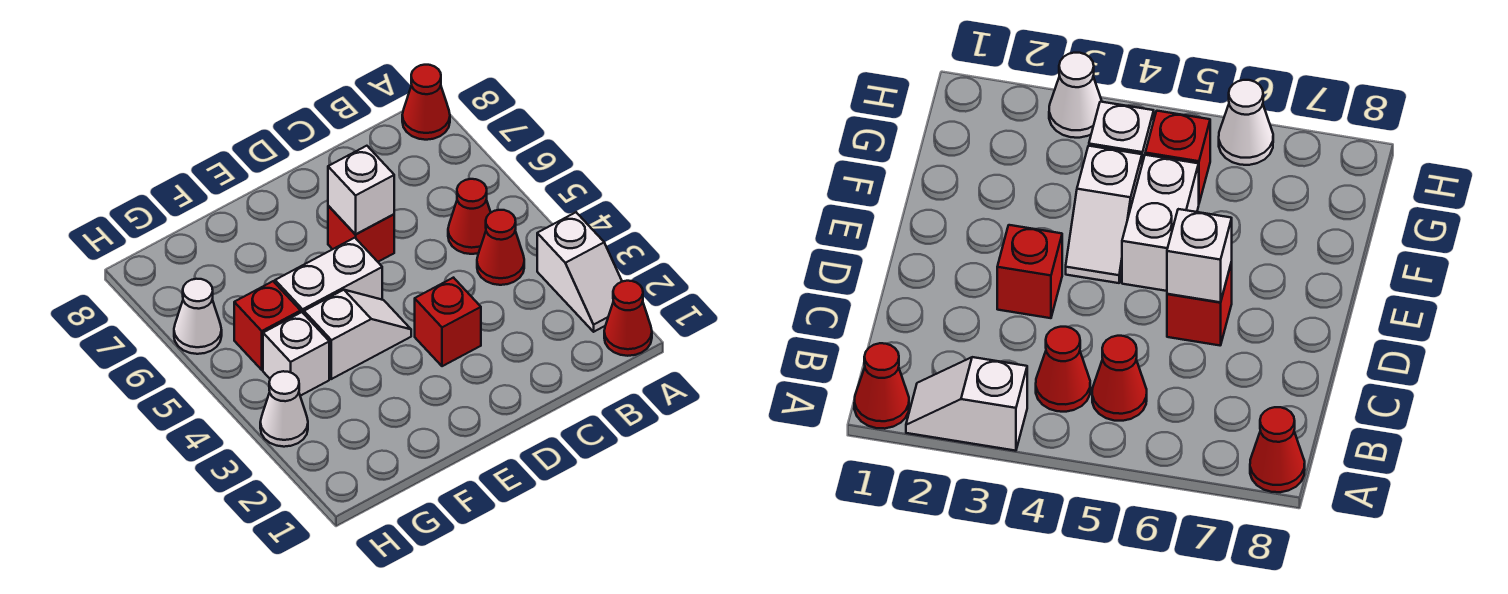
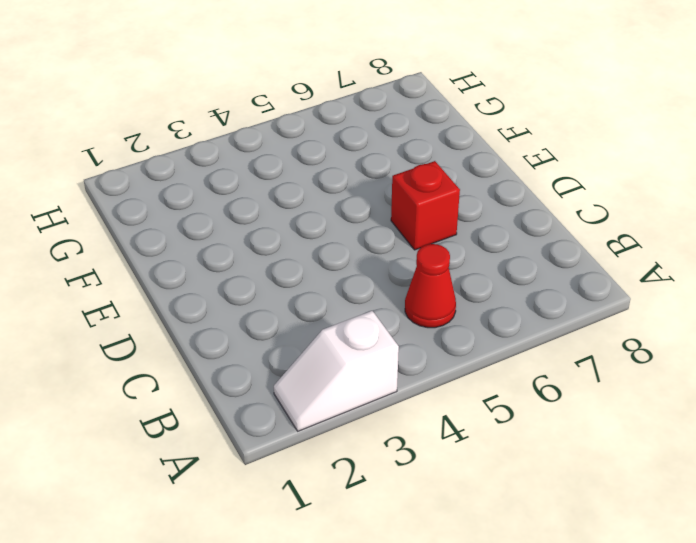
none -> red 1x1 cone [604,281,652,356]
none -> red 1x1 cone [402,65,450,140]
none -> red 1x1 cone [477,210,524,285]

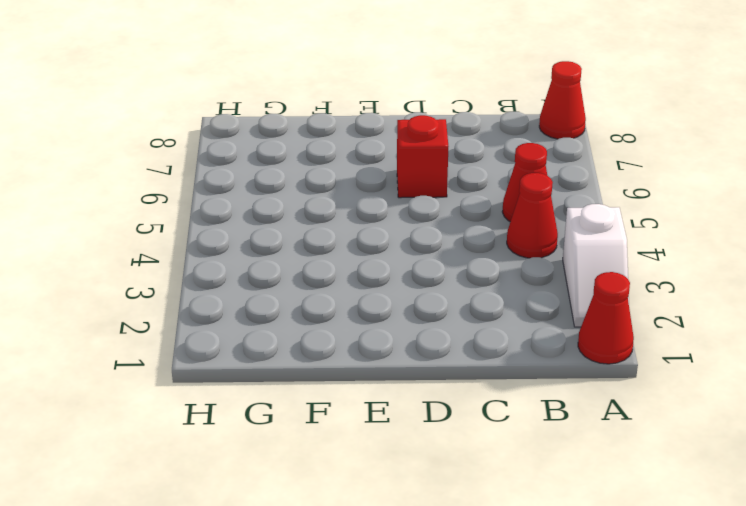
none -> red 1x1 brick [415,278,481,366]
none -> white 1x2 slope [304,290,411,379]
none -> white 1x2 brick [275,238,382,314]

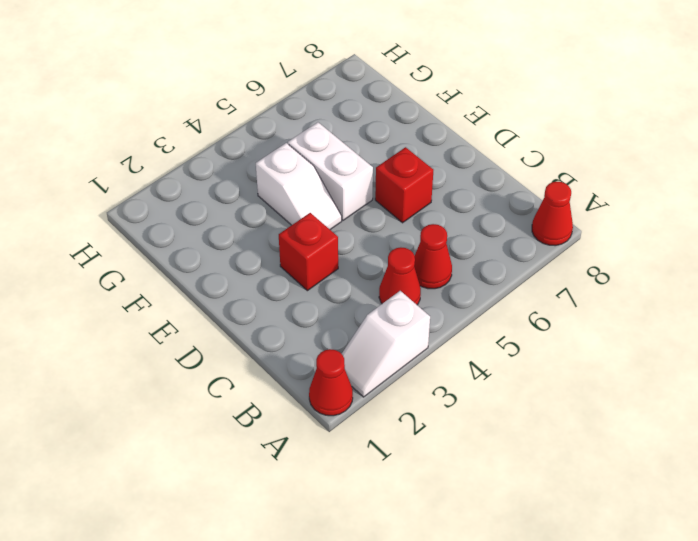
none -> white 1x1 brick [263,312,329,396]
none -> red 1x1 brick [234,281,301,370]
none -> white 1x1 cone [260,371,308,447]

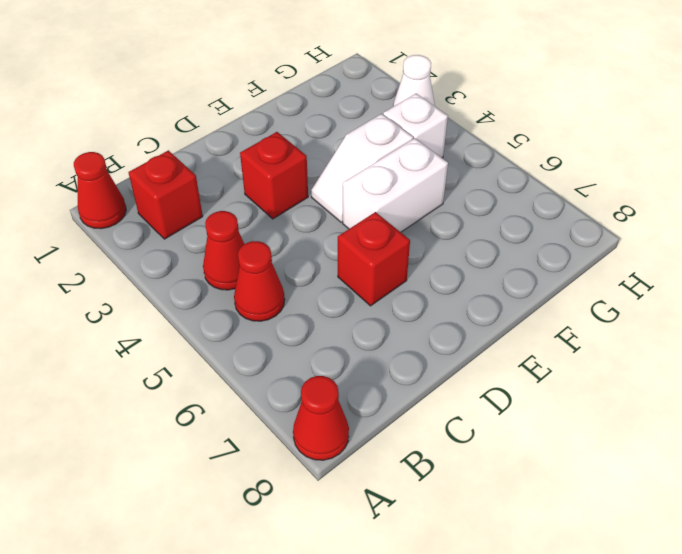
red 1x1 brick [129,150,203,239] -> red 1x1 brick moved to [234,281,301,370]
none -> white 1x2 slope [537,212,622,332]
none -> white 1x1 cone [174,279,222,354]
none -> white 1x1 brick [328,146,394,235]

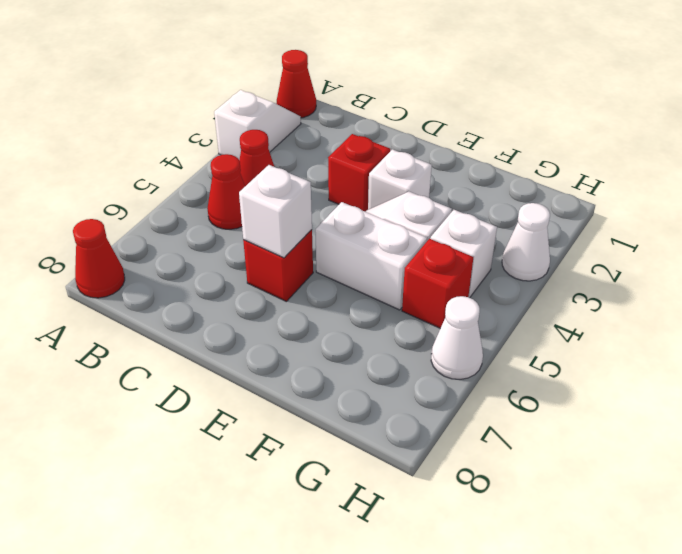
white 1x1 brick [368,149,432,209] -> none

